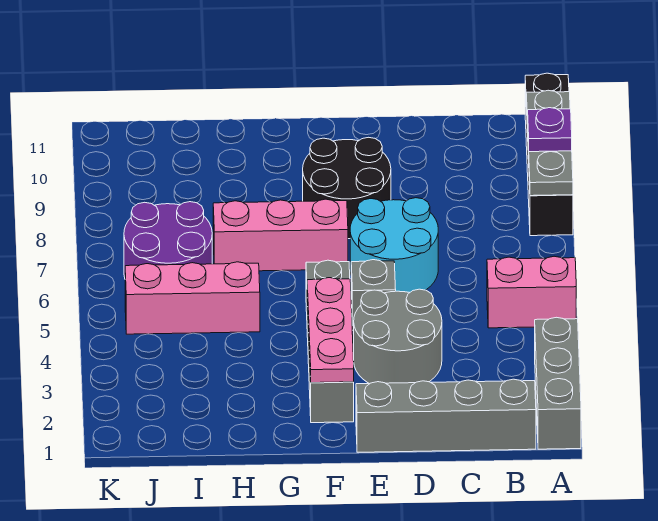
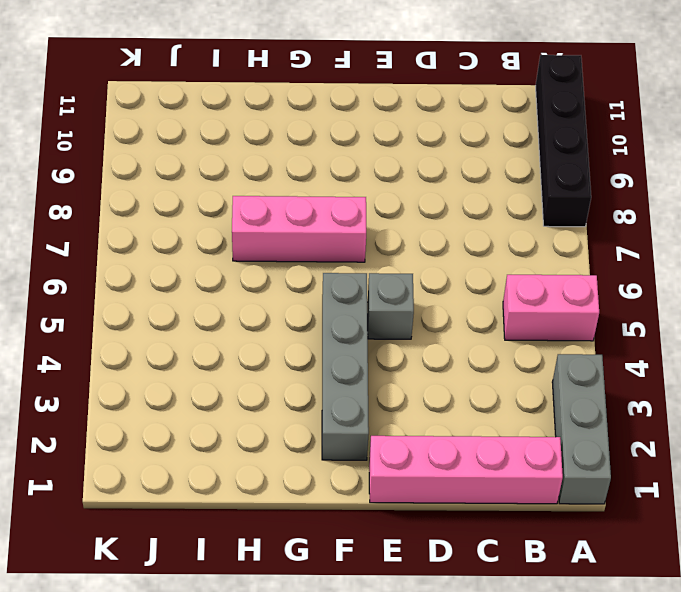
pink 1x4 brick [369,436,563,504] -> grey 1x4 brick [356,379,536,452]
none -> grey 2x2 round brick [354,289,442,384]
none -> cyan 2x2 round brick [350,198,438,292]
none -> black 2x2 round brick [303,137,391,239]

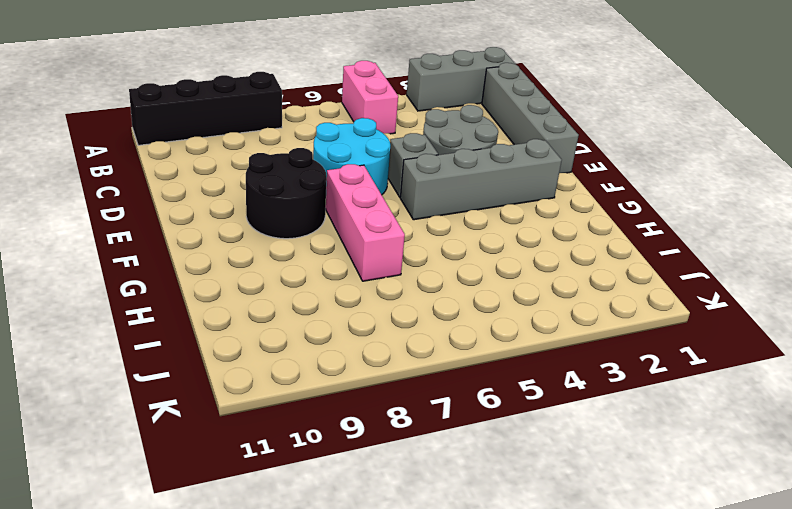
none -> pink 1x3 brick [125,262,260,334]
none -> purple 2x2 round brick [124,202,212,277]
none -> grey 1x3 plate [526,90,573,196]

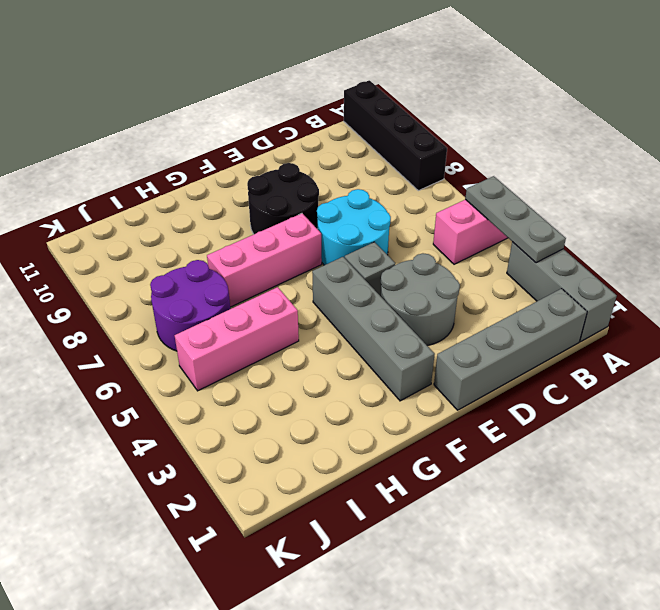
grey 1x3 plate [465,176,566,263] -> grey 1x3 plate moved to [526,90,573,196]
none -> pink 1x3 plate [307,278,354,383]
none -> purple 1x1 plate [528,108,572,152]

